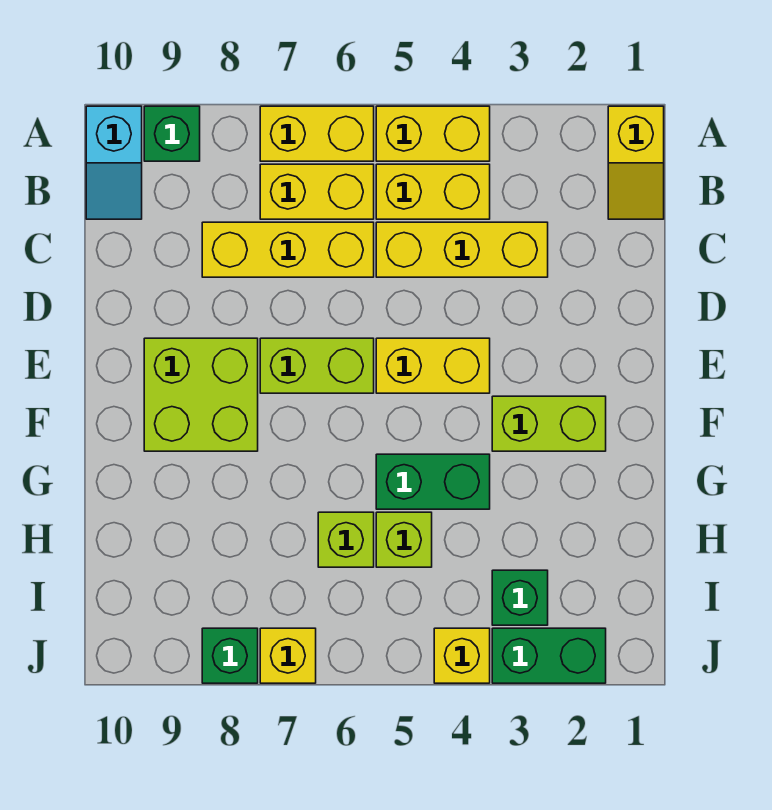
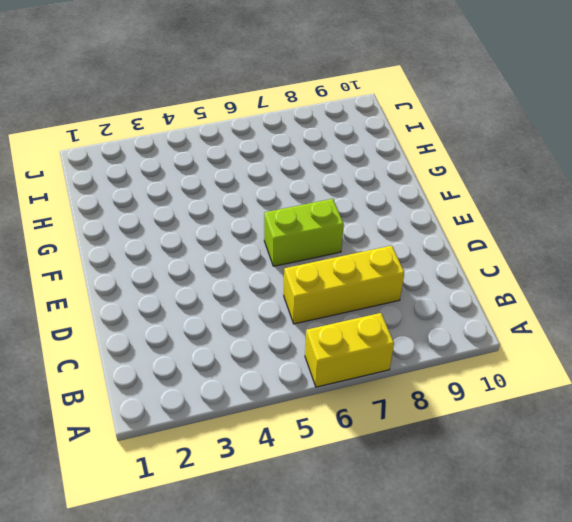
none -> yellow 1x2 slope [608,106,664,219]
none -> yellow 1x2 brick [376,106,490,161]
none -> green 1x1 brick [144,106,200,161]

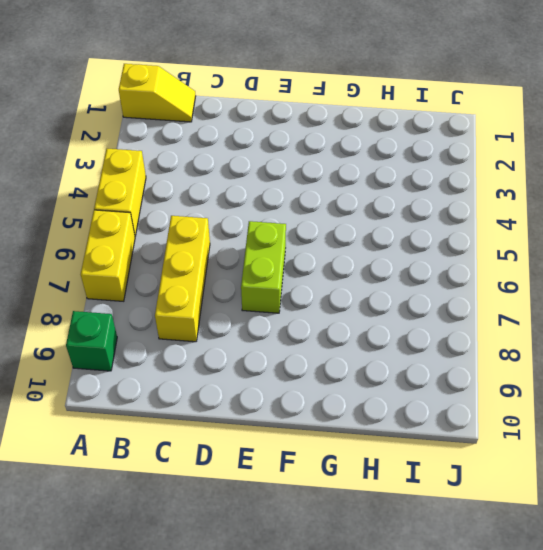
none -> cyan 1x2 slope [86,106,142,219]
none -> yellow 1x2 brick [376,164,490,219]
none -> yellow 1x2 brick [260,164,374,219]

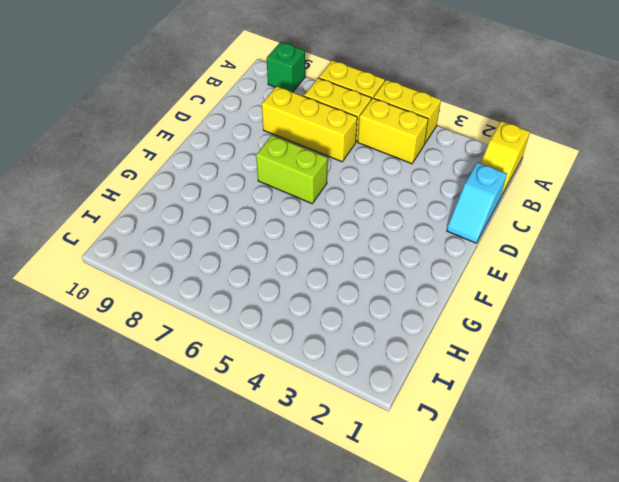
cyan 1x2 slope [447,162,507,243] -> cyan 1x2 slope moved to [86,106,142,219]
none -> yellow 1x3 brick [376,222,548,277]
none -> yellow 1x2 brick [376,338,490,393]
none -> lime 2x2 brick [144,338,258,451]

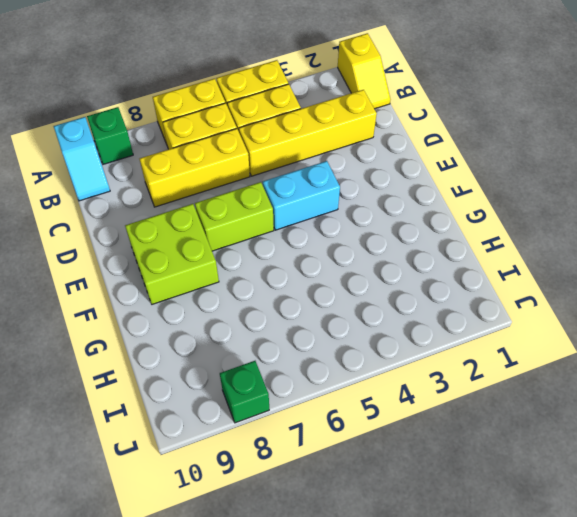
yellow 1x4 brick [239,90,377,176] -> yellow 1x3 brick [376,222,548,277]
cyan 1x2 brick [263,161,340,230] -> yellow 1x2 brick [376,338,490,393]
none -> lime 1x2 brick [492,396,606,451]
none -> green 1x2 brick [376,454,490,509]
none -> lime 1x1 brick [376,512,432,567]

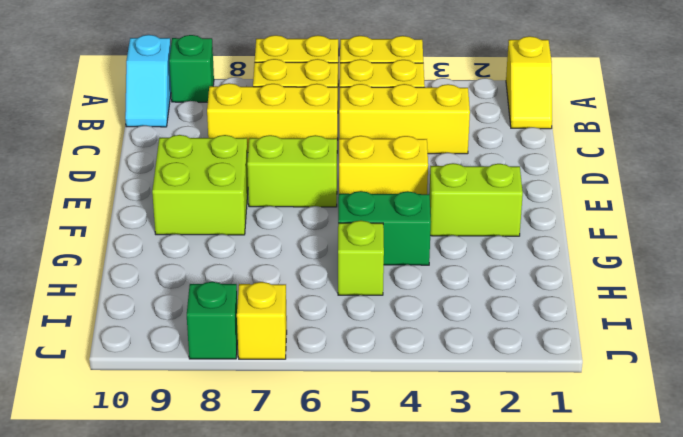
none -> lime 1x1 brick [318,512,374,567]
none -> green 1x1 brick [492,570,548,625]
none -> green 1x2 brick [492,628,606,683]

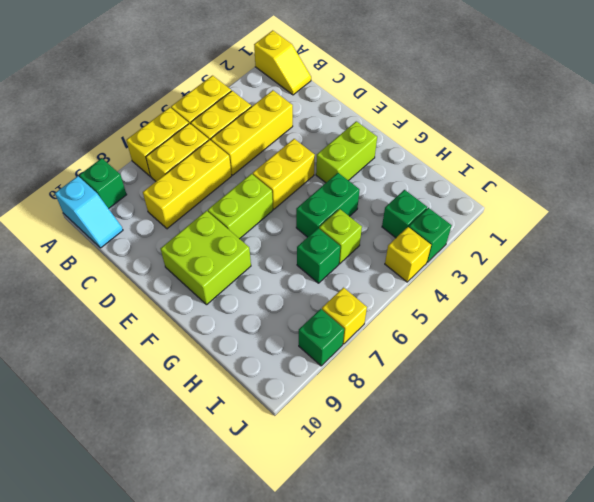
green 1x1 brick [297,228,340,283] -> lime 1x1 brick [318,512,374,567]
green 1x1 brick [409,208,452,262] -> green 1x2 brick [492,628,606,683]

